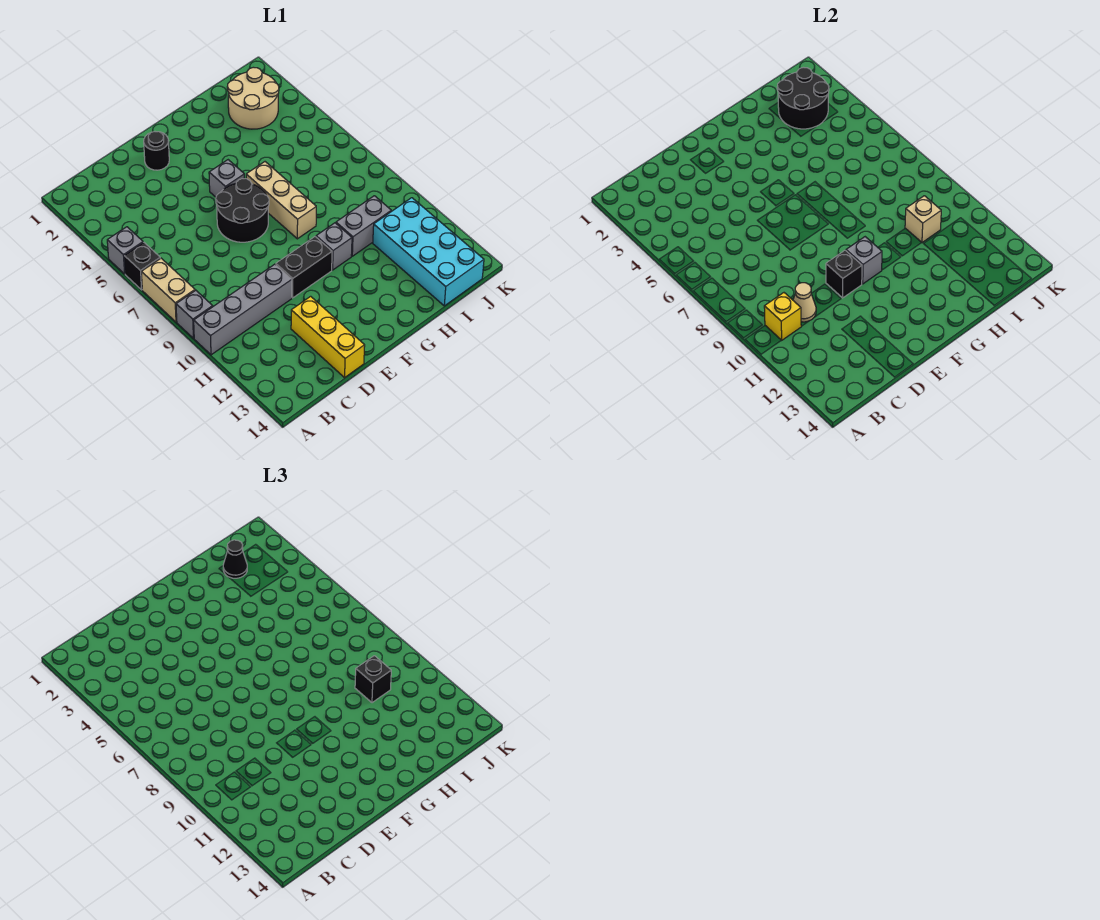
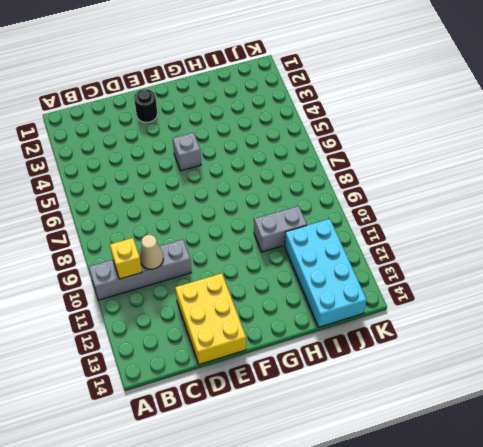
yellow 2x3 brick [175,273,246,365] -> yellow 1x3 brick [291,296,365,378]
none -> grey 1x1 brick [107,227,143,274]
none -> black 1x1 brick [124,243,160,290]
none -> tan 1x2 brick [141,258,195,322]

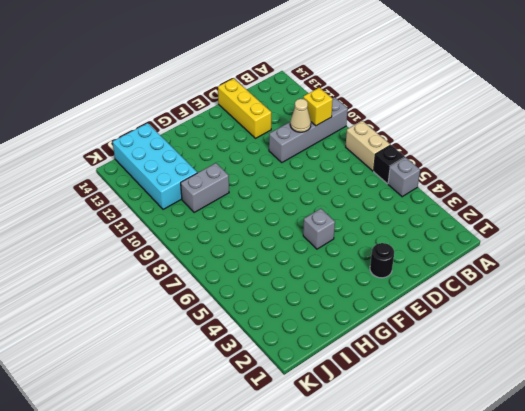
none -> grey 1x1 brick [176,290,213,338]
none -> black 2x2 round brick [216,179,269,242]
none -> black 1x2 brick [276,237,332,298]

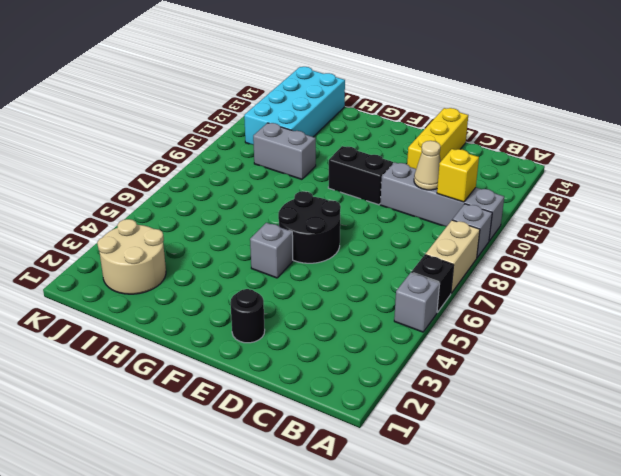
none -> tan 1x3 brick [246,162,316,239]
none -> grey 1x1 brick [316,223,352,270]
none -> black 1x1 brick [826,251,862,298]

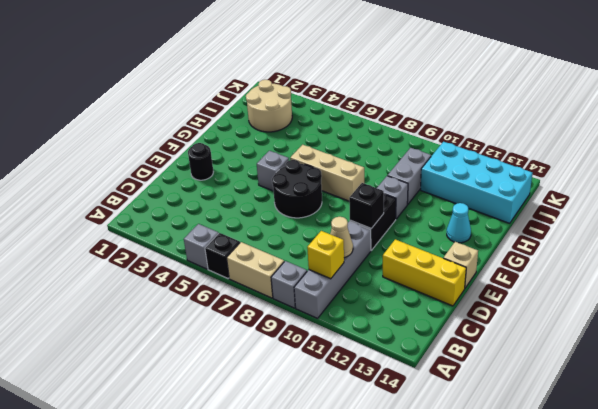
tan 1x1 brick [444,242,478,288] -> tan 1x1 brick moved to [905,196,941,243]
cyan 1x1 cone [447,203,471,243] -> none
none -> grey 1x1 brick [846,237,882,284]
none -> black 2x2 round brick [777,67,829,129]
none -> black 1x1 cone [223,540,247,578]

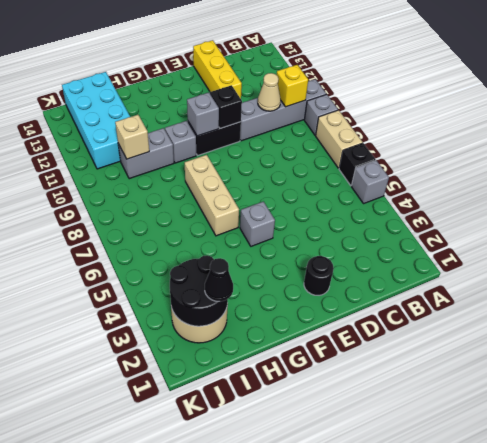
none -> black 2x2 round brick [216,179,269,242]
none -> black 1x1 brick [355,656,391,703]

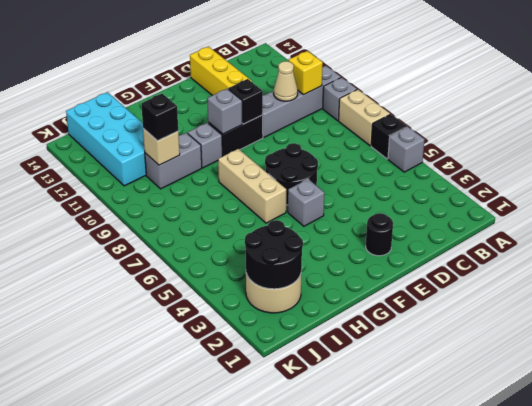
none -> black 1x1 cone [223,540,247,578]

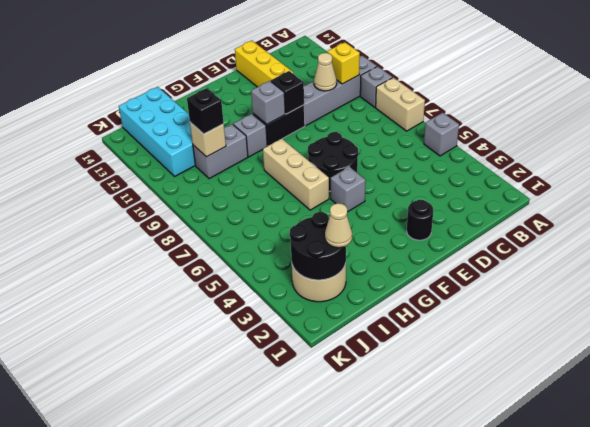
tan 1x1 cone [325,203,352,248] -> black 1x1 cone [223,540,247,578]
none -> black 1x1 brick [124,243,160,290]

